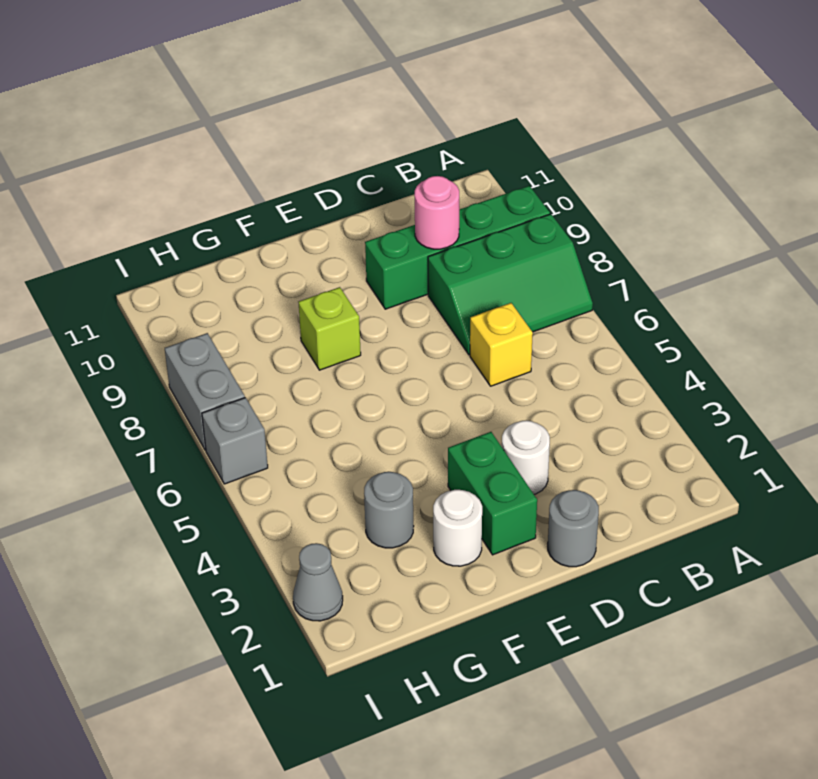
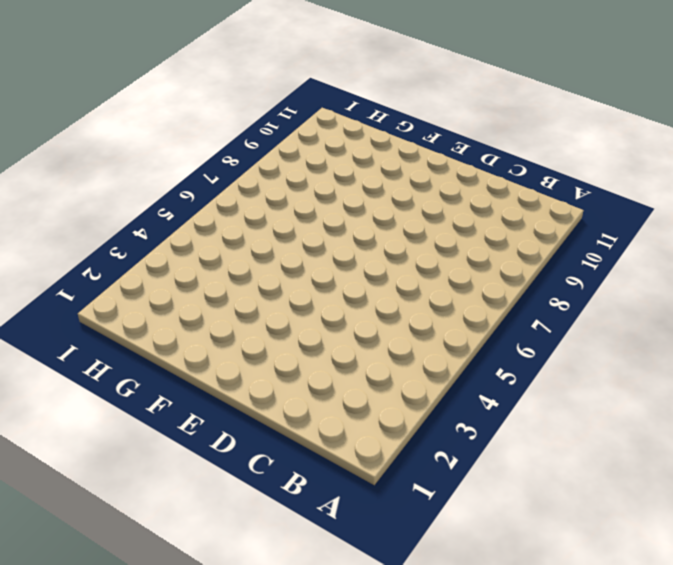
none -> green 2x3 slope [428,214,593,355]
none -> green 1x4 brick [365,186,550,309]
none -> yellow 1x1 brick [470,303,533,386]

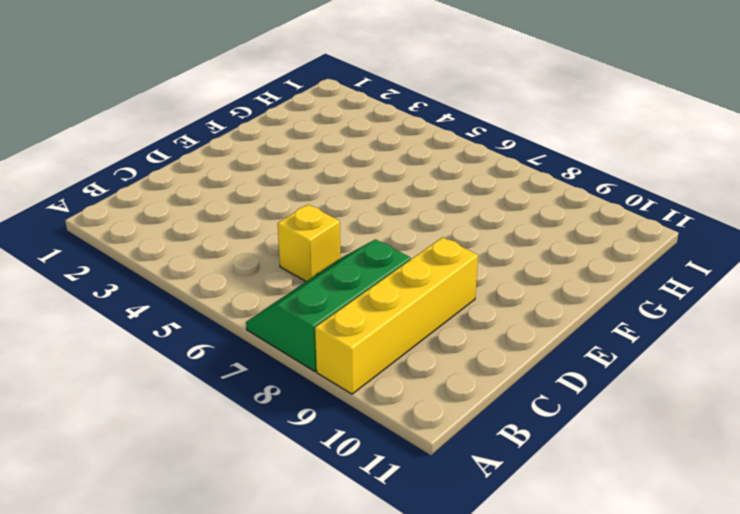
yellow 1x4 brick [315,237,478,394] -> green 1x4 brick [365,186,550,309]
none -> grey 1x1 round brick [548,490,599,567]
none -> white 1x1 round brick [502,420,550,494]
none -> green 1x2 brick [448,432,537,555]

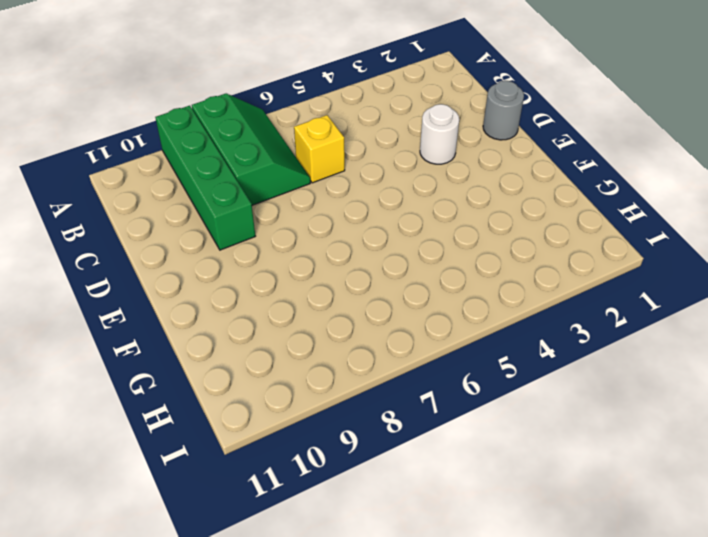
none -> green 1x2 brick [448,432,537,555]
none -> white 1x1 round brick [433,490,482,566]
none -> lime 1x1 brick [298,287,361,370]

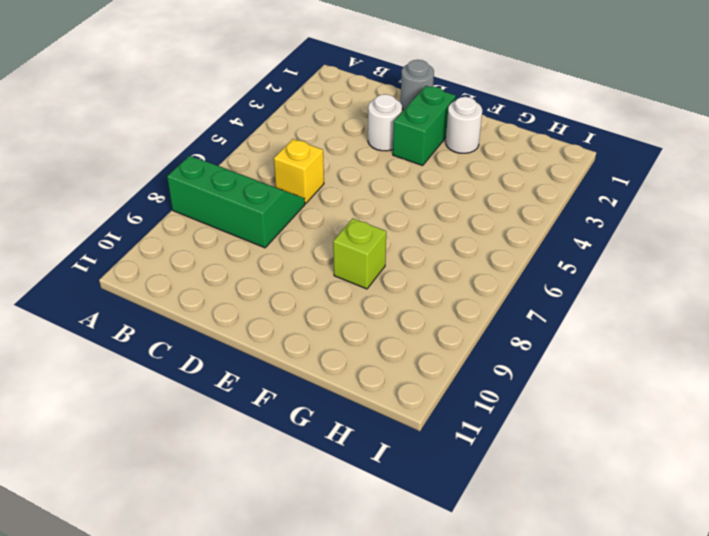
none -> green 1x4 brick [365,186,550,309]
none -> grey 1x1 round brick [364,472,414,548]
none -> grey 1x1 cone [293,543,343,621]

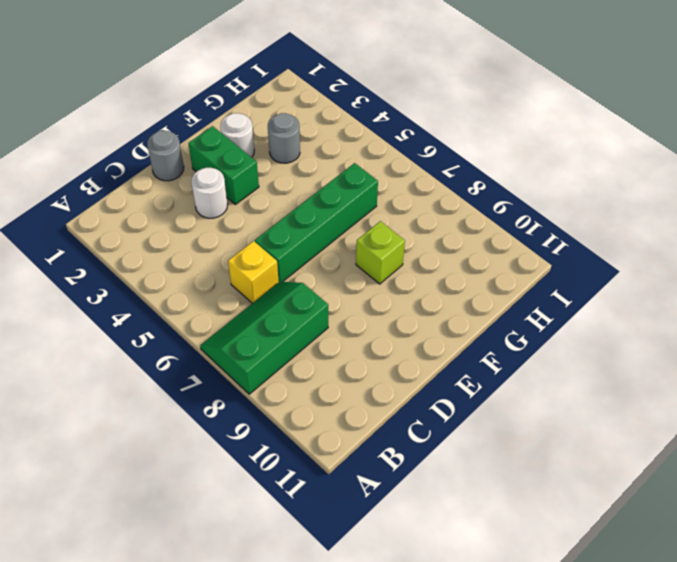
green 1x4 brick [255,163,378,282] -> green 1x4 brick moved to [365,186,550,309]
none -> grey 1x1 cone [293,543,343,621]
none -> grey 1x1 brick [202,398,268,484]
none -> grey 1x2 brick [165,333,245,450]

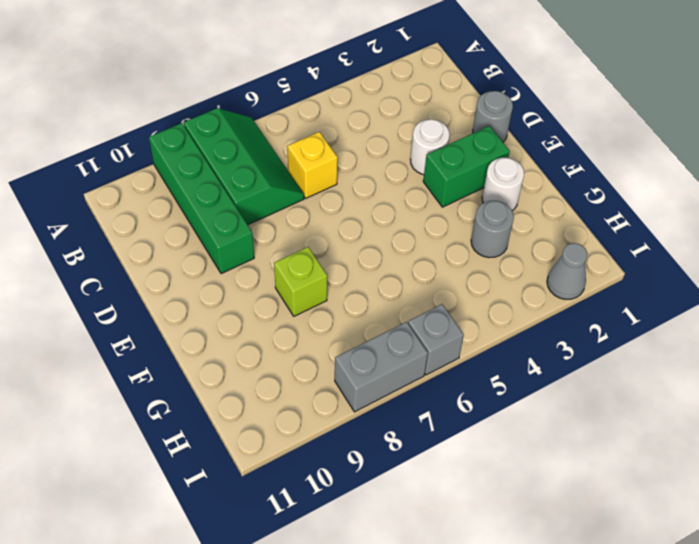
none -> pink 1x1 round brick [414,176,459,249]

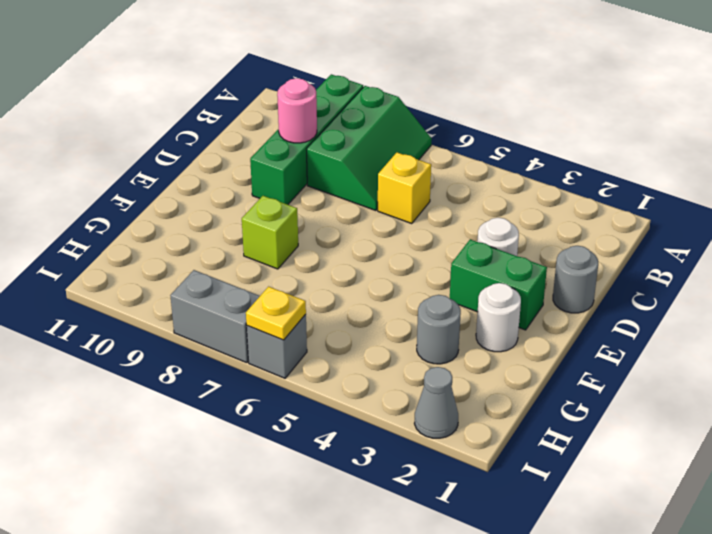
yellow 1x1 plate [246,287,306,340] -> none

